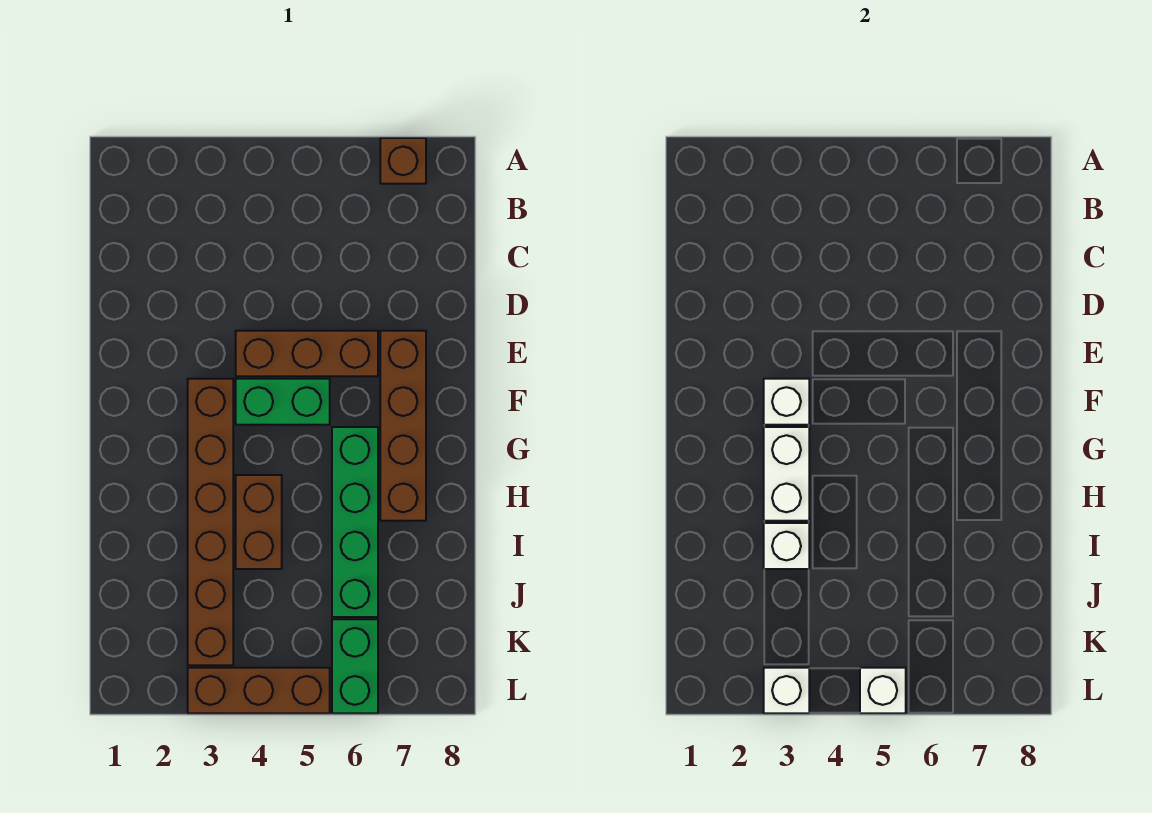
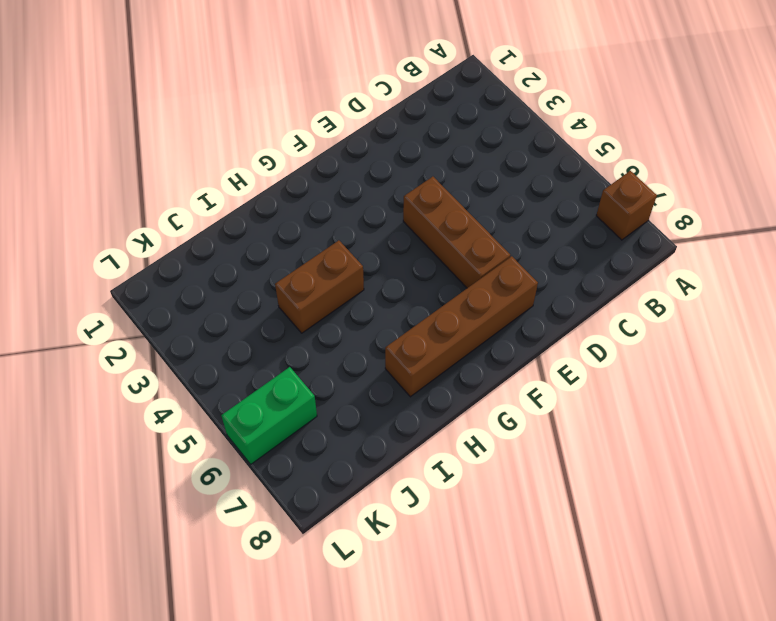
none -> brown 1x6 brick [188,379,233,665]
none -> green 1x2 brick [236,379,330,425]
none -> green 1x4 brick [332,427,378,617]

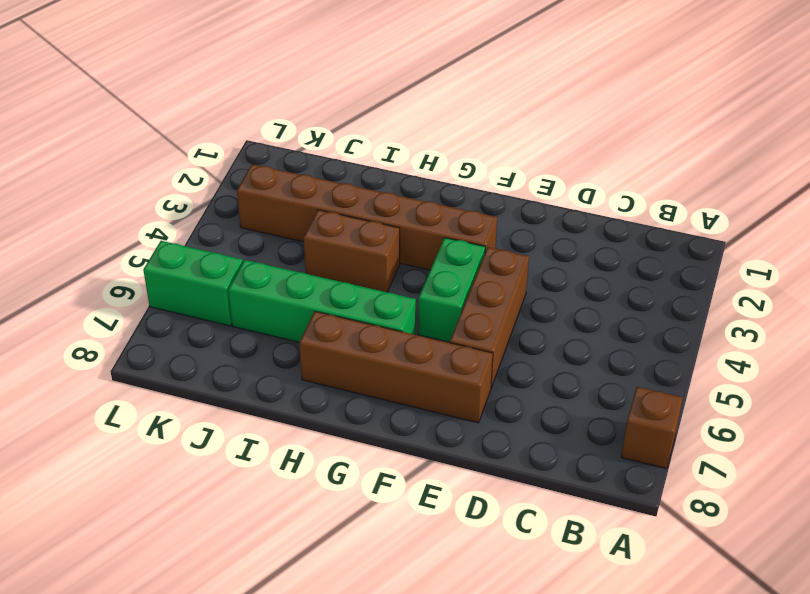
none -> brown 1x3 brick [188,668,330,713]
none -> white 1x1 brick [764,379,809,425]
none -> white 1x2 brick [764,427,809,521]

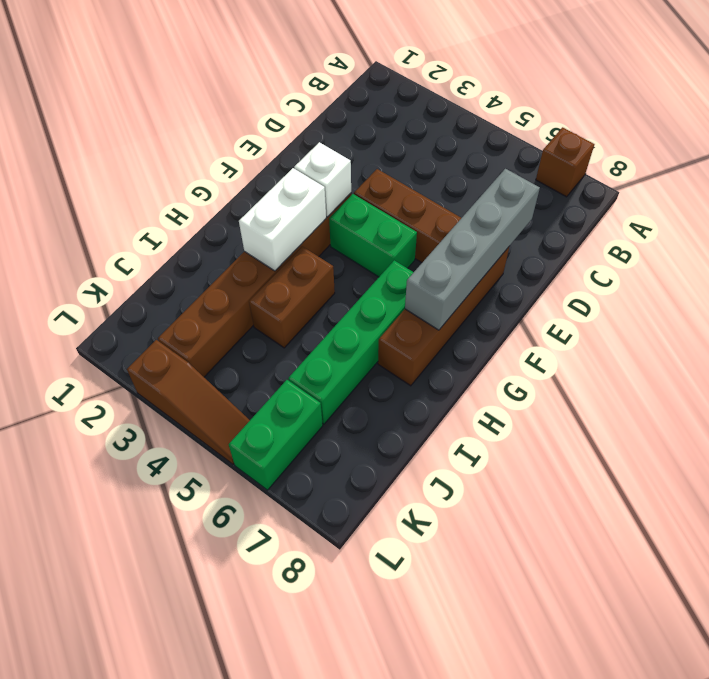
grey 1x4 brick [405,169,540,330] -> none
brown 1x3 slope [127,340,250,465] -> brown 1x3 brick [188,668,330,713]
none -> white 1x1 brick [764,523,809,569]
none -> white 1x1 brick [764,668,809,713]
none -> white 1x1 brick [860,668,906,713]

